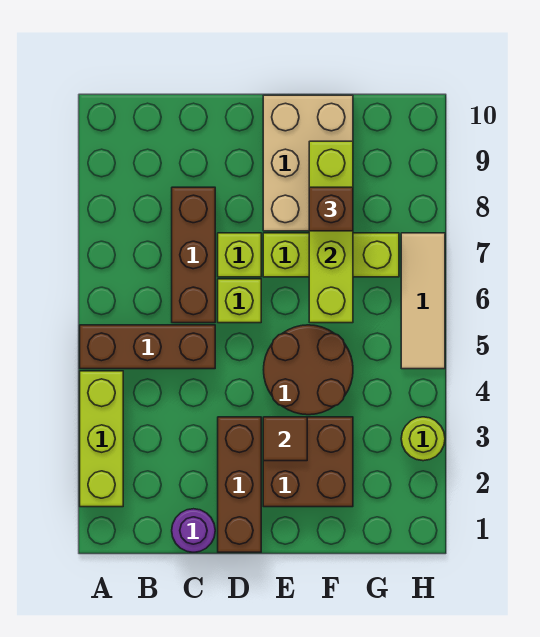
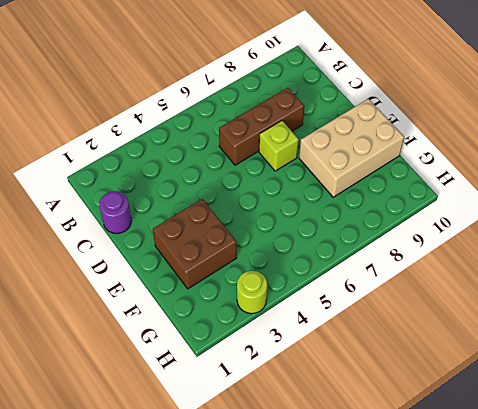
none -> lime 1x3 brick [80,371,123,507]
none -> brown 1x3 brick [80,325,215,369]
none -> brown 1x3 brick [218,417,261,552]

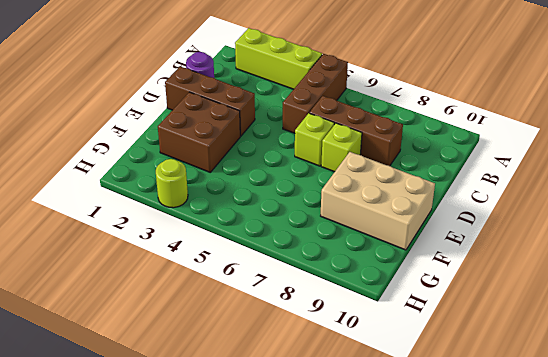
none -> brown 2x2 round brick [264,325,353,415]
none -> lime 1x3 brick [263,233,399,277]
none -> tan 1x3 tile [401,233,445,369]

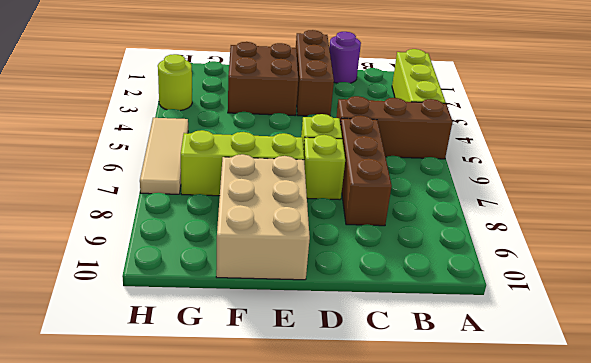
none -> brown 2x2 round brick [264,325,353,415]
none -> brown 1x1 tile [263,417,307,461]
none -> lime 1x4 brick [309,141,353,323]

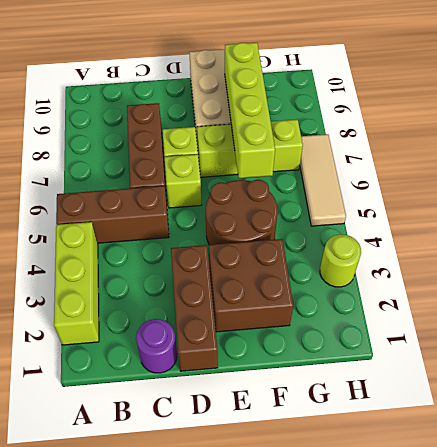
none -> brown 1x1 tile [263,417,307,461]
none -> brown 1x1 brick [309,187,353,231]

